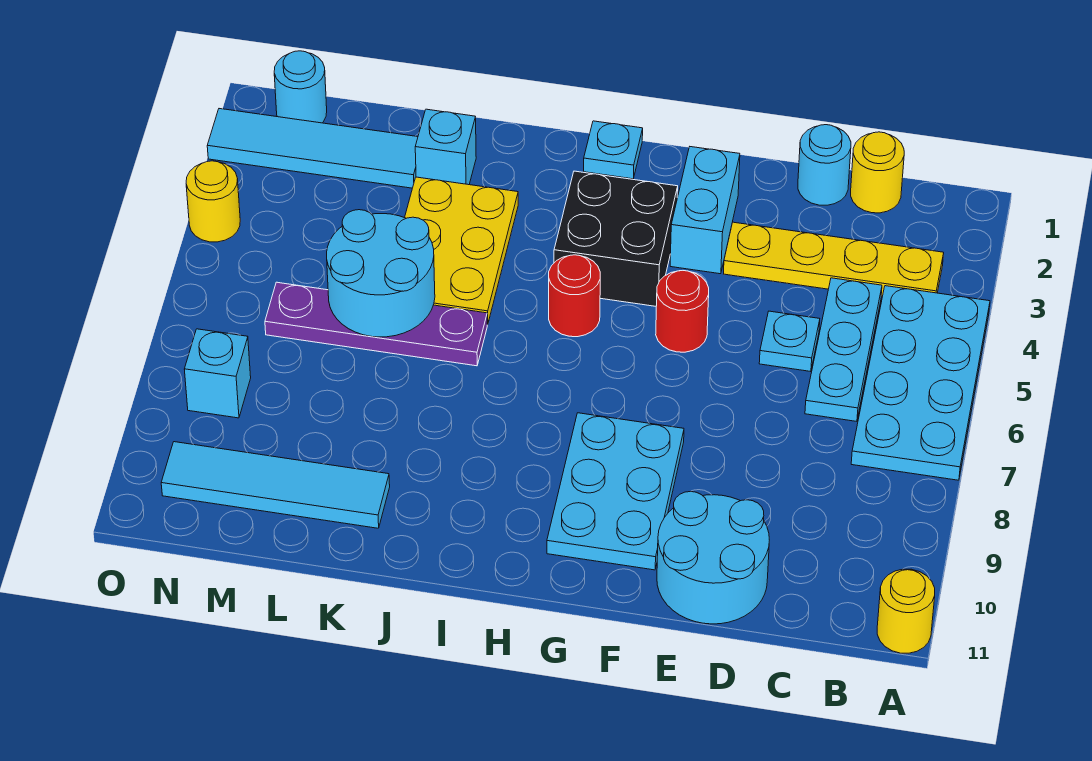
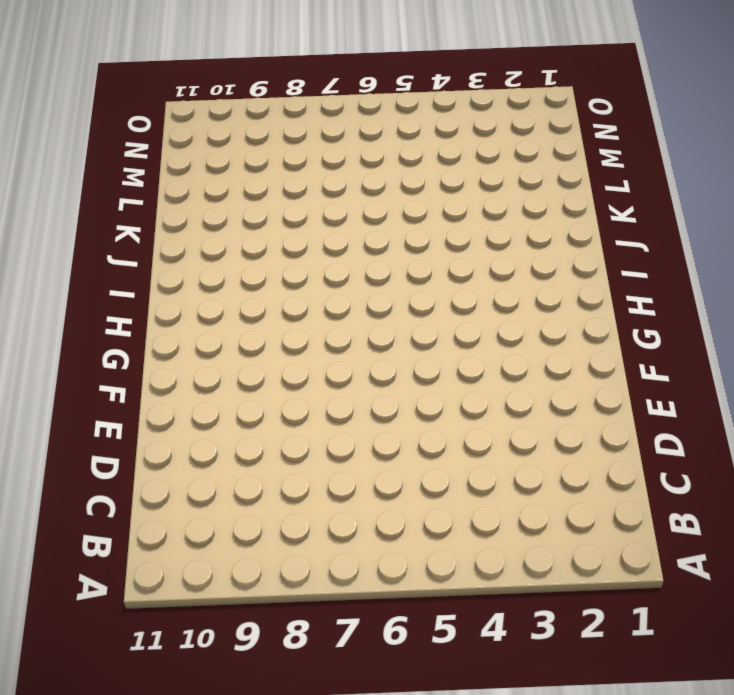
none -> cyan 2x4 plate [851,286,990,480]
none -> yellow 1x1 round brick [877,569,935,653]
none -> yellow 1x4 plate [724,222,944,297]

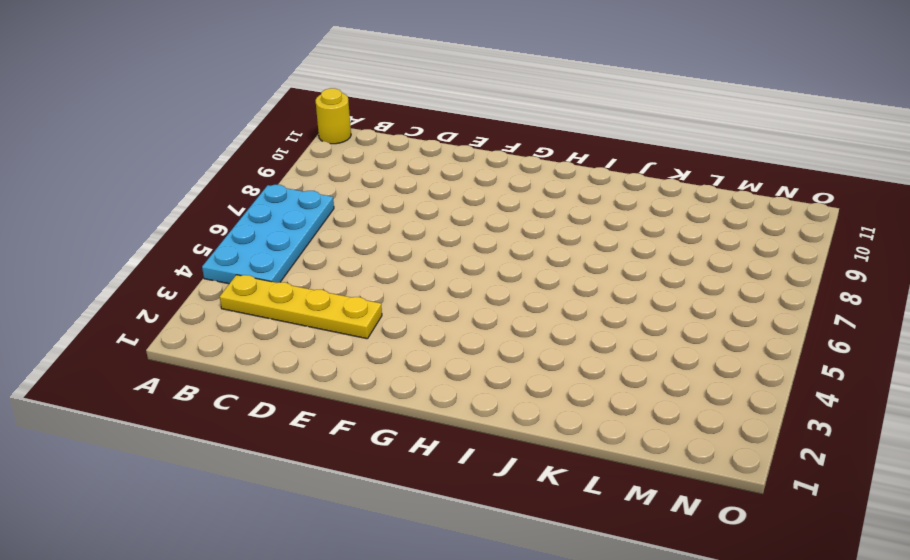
none -> yellow 1x1 round brick [851,132,904,213]
none -> cyan 1x3 plate [805,278,882,421]
none -> cyan 1x1 round brick [798,125,851,205]

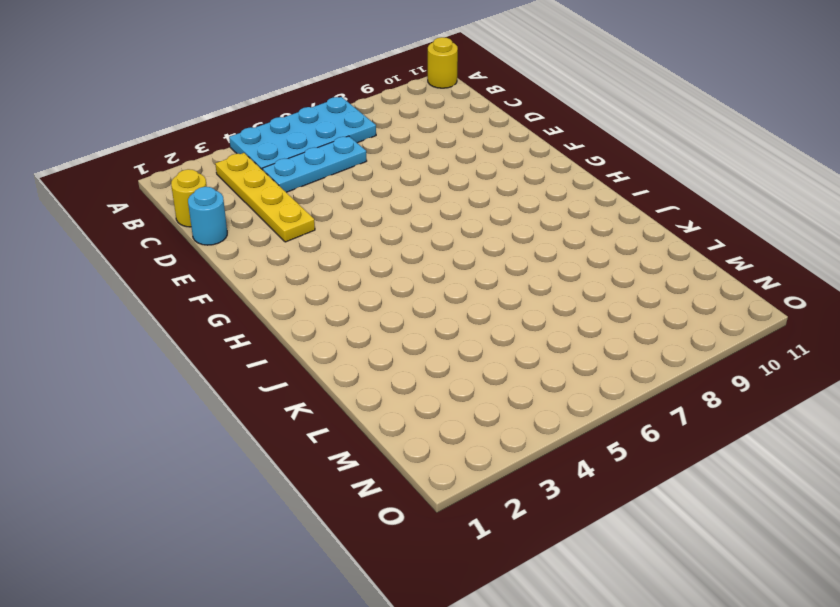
none -> cyan 1x1 plate [759,311,820,372]
none -> cyan 2x2 round brick [657,491,769,624]
none -> cyan 1x2 brick [670,147,740,274]

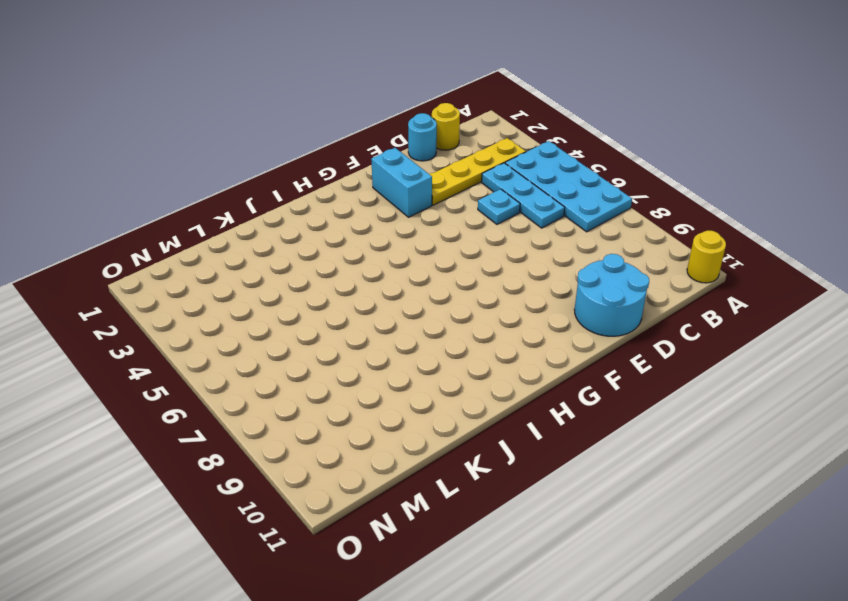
none -> red 1x1 round brick [656,271,709,352]
none -> cyan 2x3 plate [547,413,684,570]
none -> black 2x2 brick [554,171,678,306]

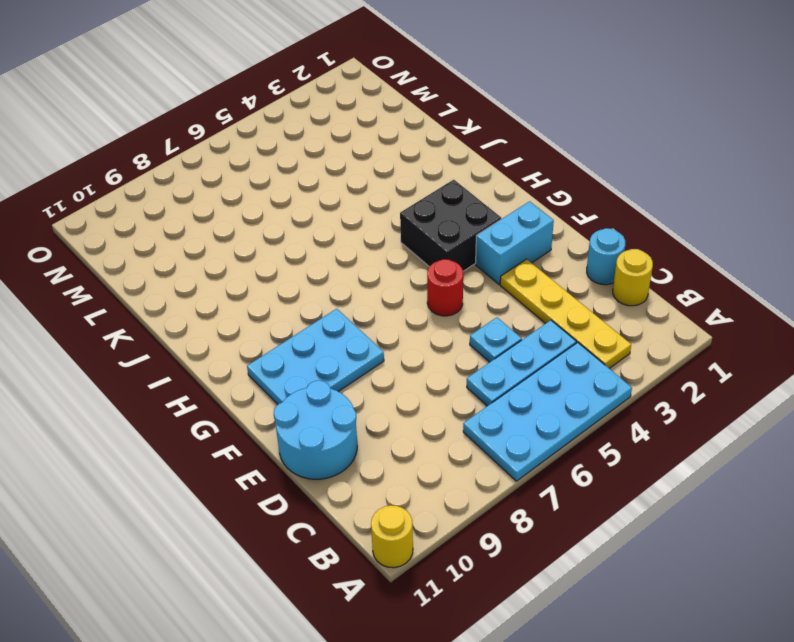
none -> cyan 1x1 plate [584,121,643,179]
none -> red 1x1 round brick [549,255,600,337]
none -> yellow 2x3 plate [405,177,518,325]

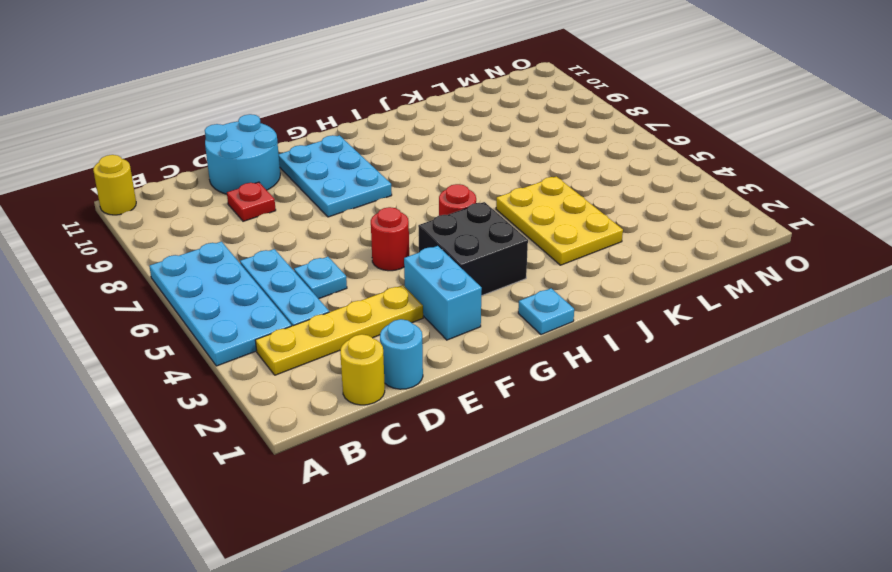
red 1x1 plate [227,182,276,221] -> none
none -> purple 1x4 plate [265,282,487,366]
none -> cyan 1x1 brick [415,109,476,185]
none -> cyan 1x4 tile [161,442,390,528]

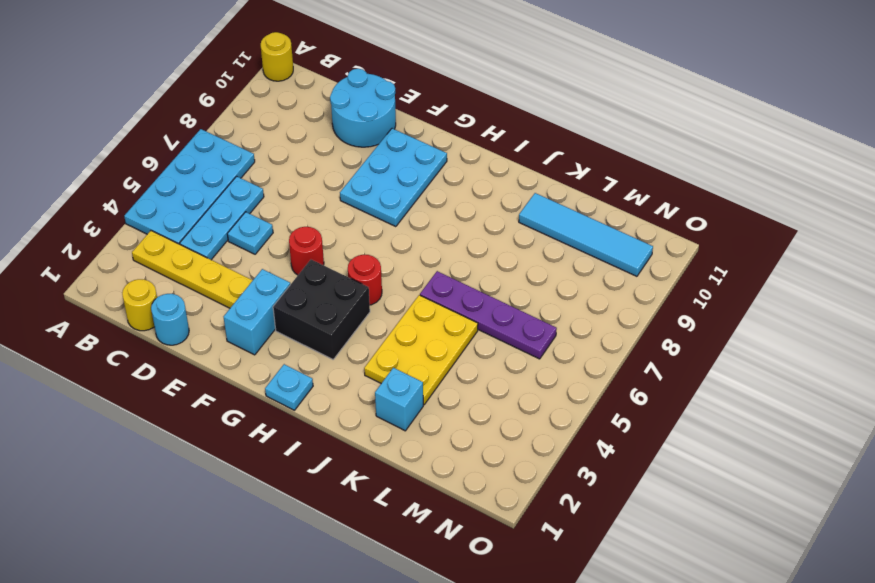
none -> cyan 1x4 tile [207,109,418,188]
none -> cyan 1x1 round brick [274,51,327,123]
none -> cyan 1x1 brick [184,329,251,418]

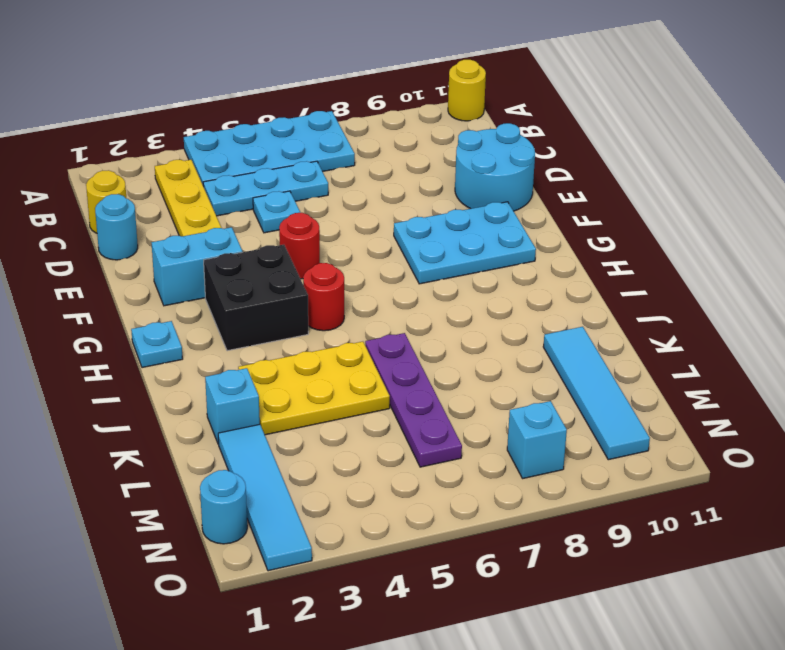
none -> yellow 1x1 round brick [186,161,240,242]
none -> cyan 2x2 round brick [327,210,435,337]

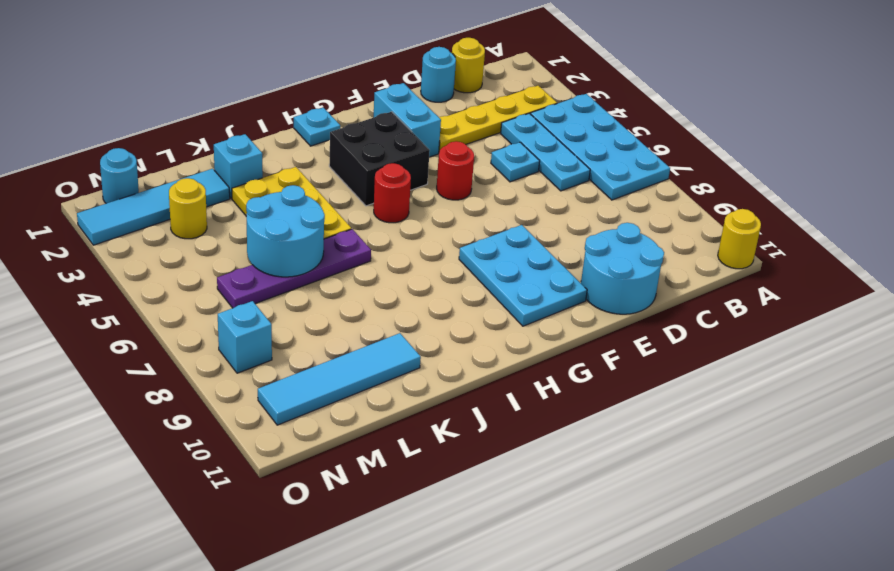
yellow 1x1 round brick [169,178,207,239] -> yellow 1x1 round brick moved to [186,161,240,242]

